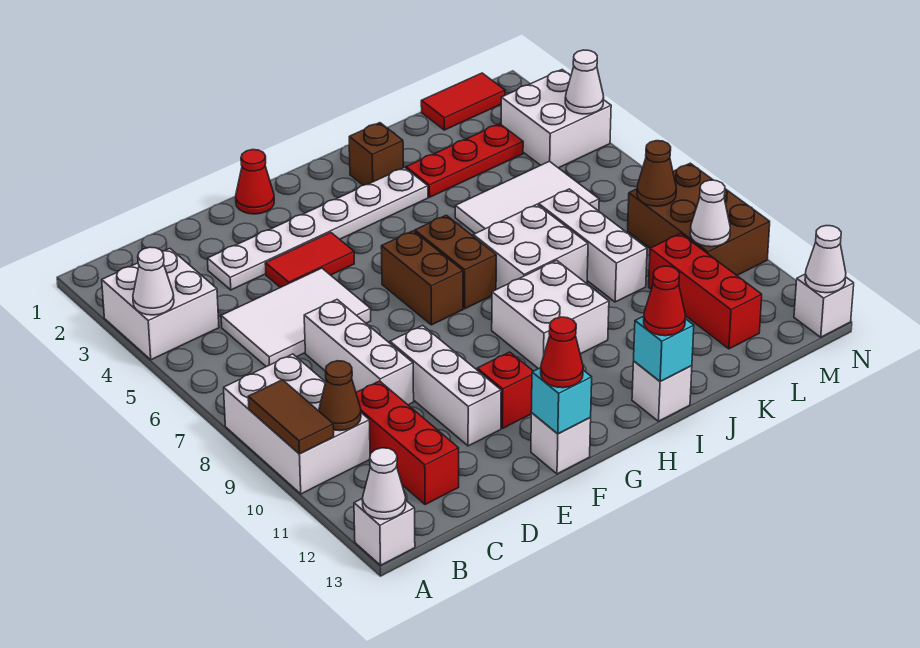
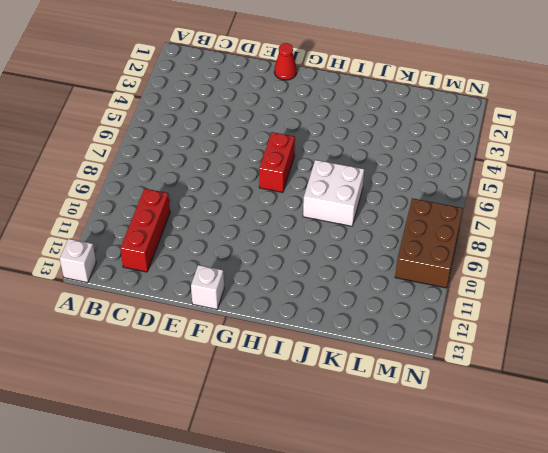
red 1x2 brick [259,132,295,192] -> brown 1x2 brick [381,231,463,325]
none -> white 2x2 brick [102,249,219,360]
none -> white 2x3 brick [224,354,370,494]
none -> white 2x3 tile [221,268,371,367]
none -> white 1x6 plate [207,168,428,290]

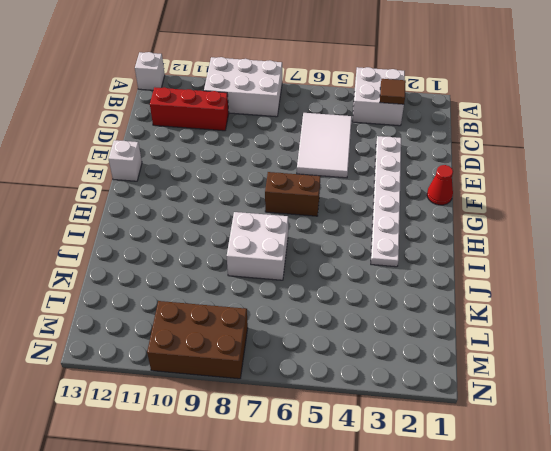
brown 1x1 tile [380,79,406,104] -> none
none -> white 1x3 brick [304,300,414,405]
none -> red 1x2 tile [265,232,354,288]
none -> white 1x3 brick [390,325,501,446]
none -> red 1x1 brick [477,352,533,429]

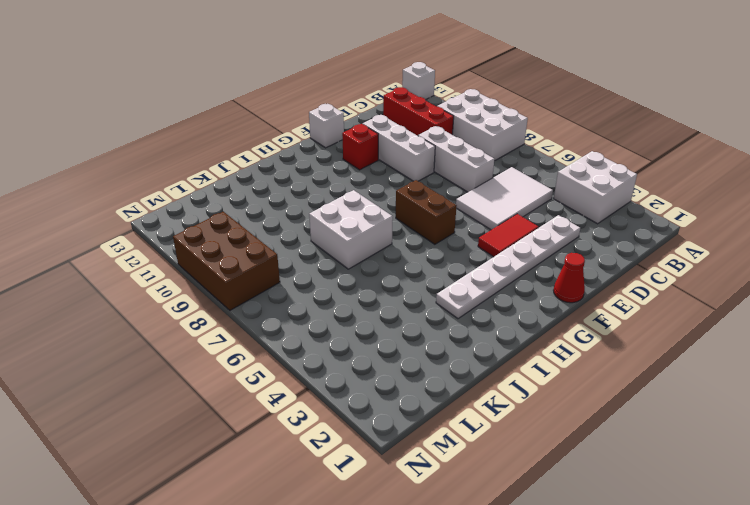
none -> brown 1x2 brick [415,215,496,309]
none -> white 2x2 brick [492,260,609,369]
none -> brown 1x1 brick [349,123,403,185]
none -> white 1x1 brick [632,361,692,421]

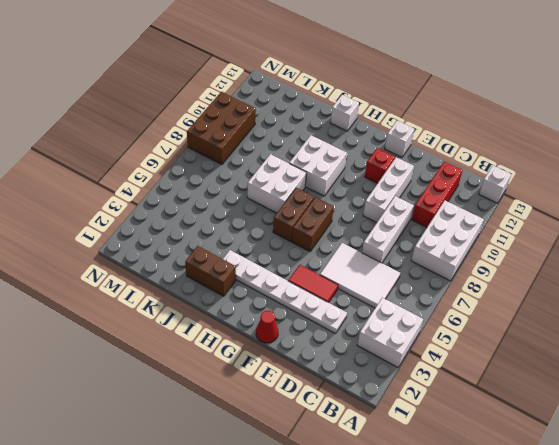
brown 1x2 brick [185,246,236,296] -> brown 1x1 brick [349,123,403,185]
none -> red 1x3 plate [406,124,523,197]
none -> white 2x3 tile [455,161,599,234]
none -> white 1x3 brick [539,189,647,302]
none -> red 1x2 tile [421,73,505,130]

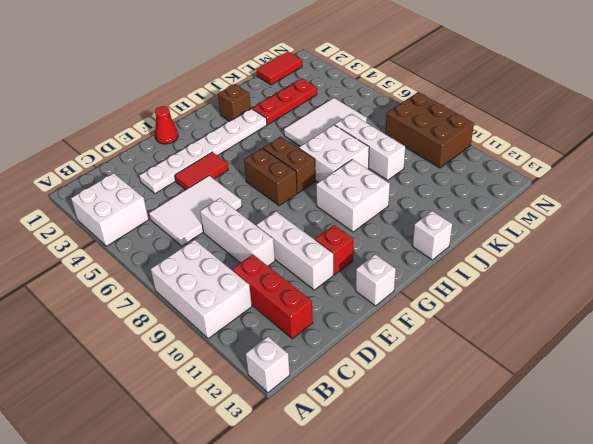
none -> red 1x3 brick [649,234,762,349]
none -> white 2x2 brick [501,70,611,168]
none -> white 1x1 brick [794,274,854,337]
none -> white 1x1 cone [133,247,174,315]

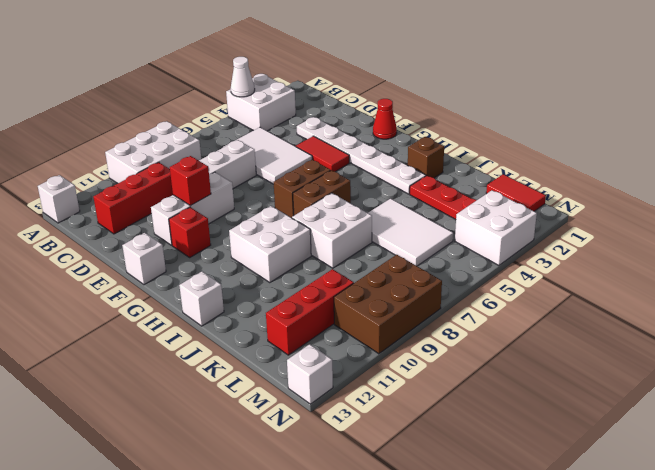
red 1x1 brick [170,156,211,206] -> none
none -> white 1x3 brick [539,189,647,302]
none -> brown 1x2 tile [248,380,334,454]
none -> white 1x1 cone [362,448,406,519]
none -> brown 1x1 cone [319,361,361,431]

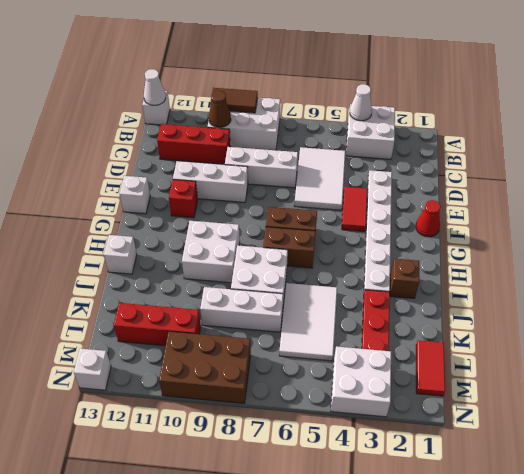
none -> cyan 1x1 brick [531,368,592,434]
none -> cyan 1x1 brick [634,316,694,382]
none -> brown 1x1 cone [637,141,676,206]
none -> white 1x1 cone [690,180,730,247]

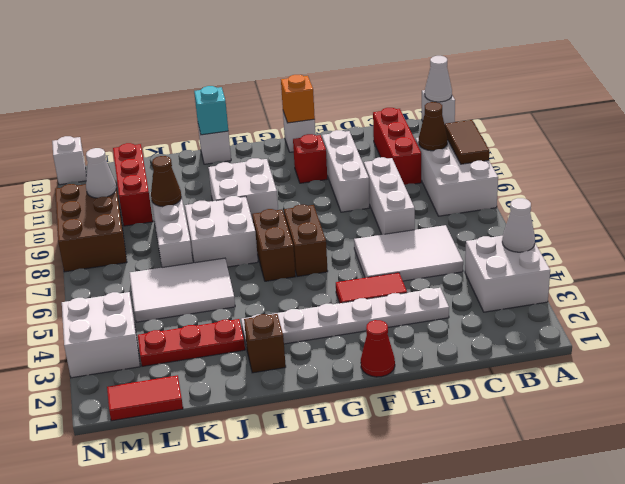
orange 1x1 brick [281,75,315,123] -> cyan 1x1 brick [531,368,592,434]
brown 1x1 cone [151,156,181,207] -> brown 1x1 cone moved to [637,141,676,206]
none -> white 1x1 cone [565,50,604,114]
none -> white 1x1 cone [805,226,846,293]
none -> red 1x1 cone [541,317,583,388]
none -> red 1x1 cone [644,266,686,336]

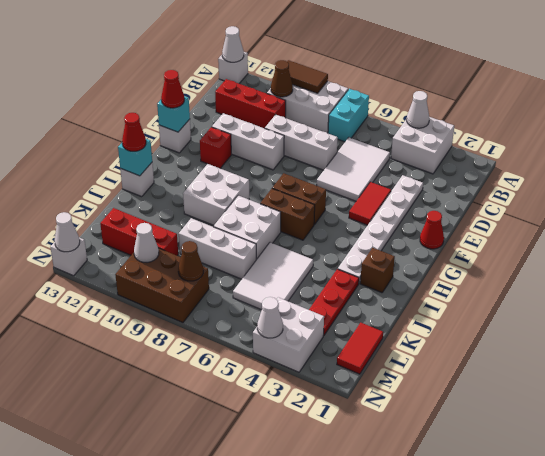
cyan 1x2 brick [328,89,369,142] -> none

